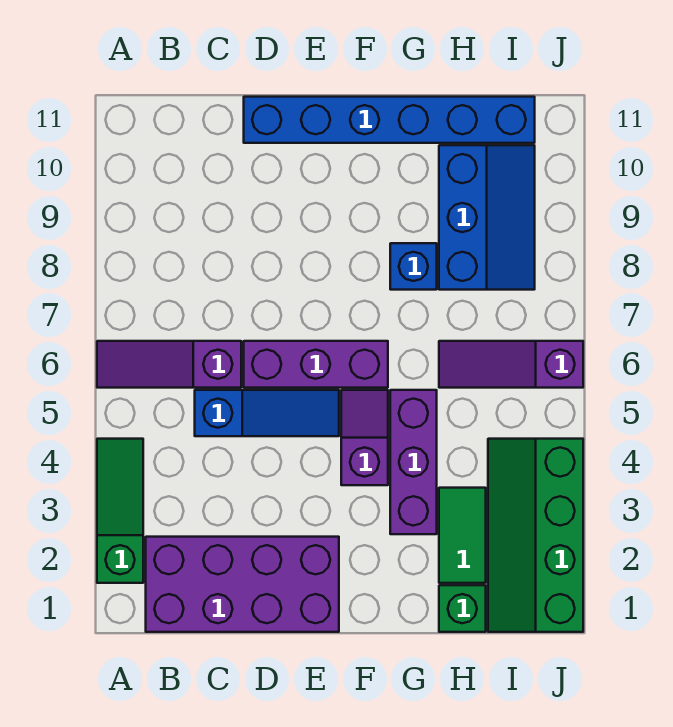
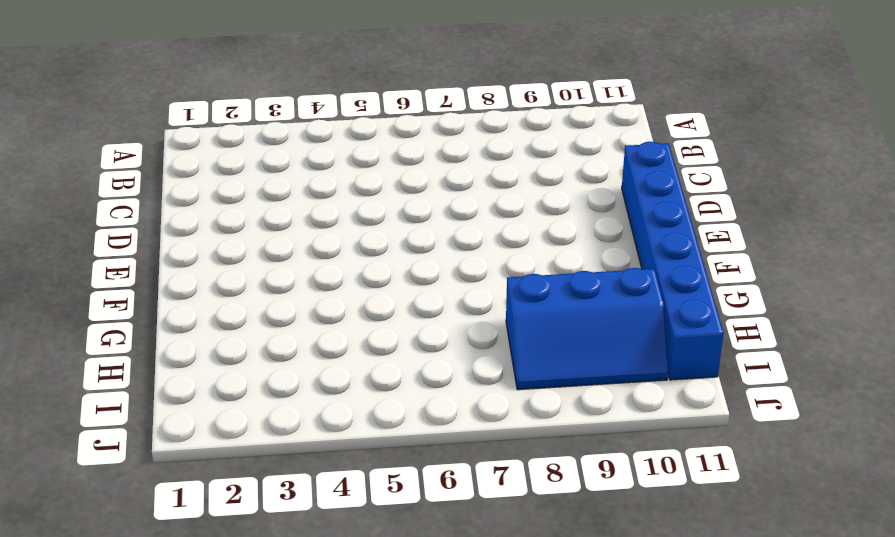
none -> green 1x3 slope [97,439,143,583]
none -> purple 1x3 slope [97,341,241,388]
none -> purple 2x4 brick [146,537,339,632]

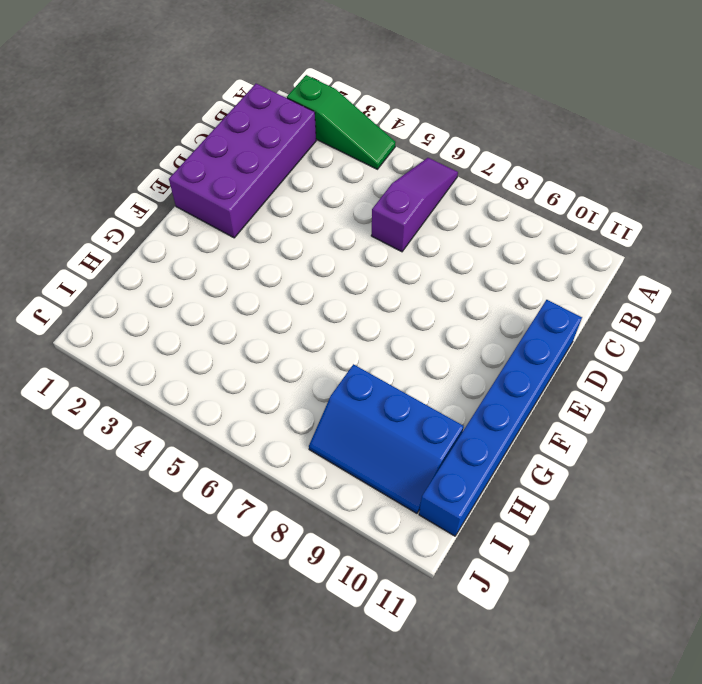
none -> blue 1x3 slope [195,390,339,436]
none -> purple 1x3 brick [244,341,388,388]
none -> purple 1x2 slope [341,390,388,485]

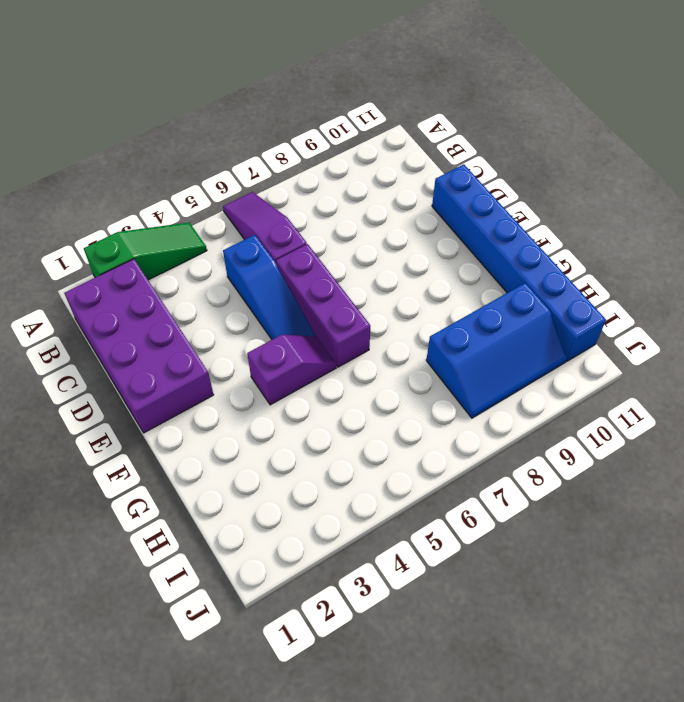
none -> purple 1x3 brick [390,390,437,534]
none -> blue 1x1 brick [390,243,437,290]
none -> green 1x1 brick [439,585,486,632]

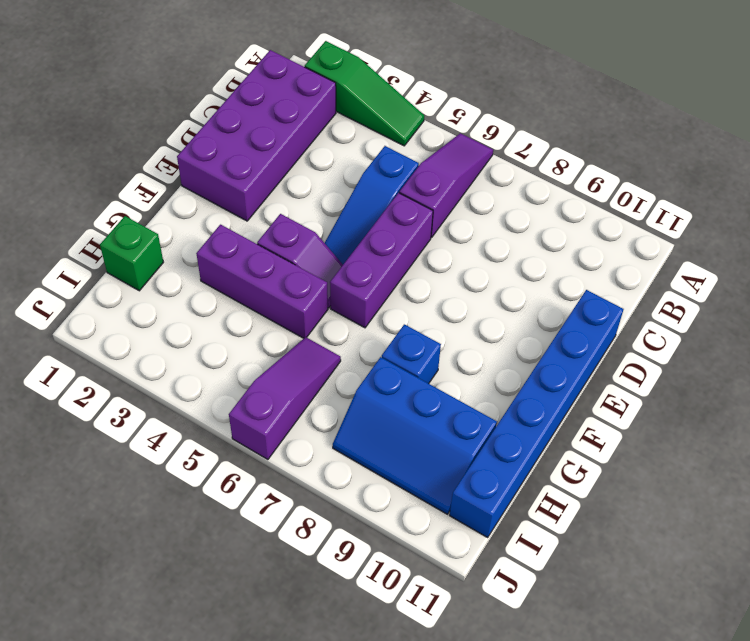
none -> green 1x2 tile [439,488,486,583]
none -> green 2x4 slope [488,439,583,632]

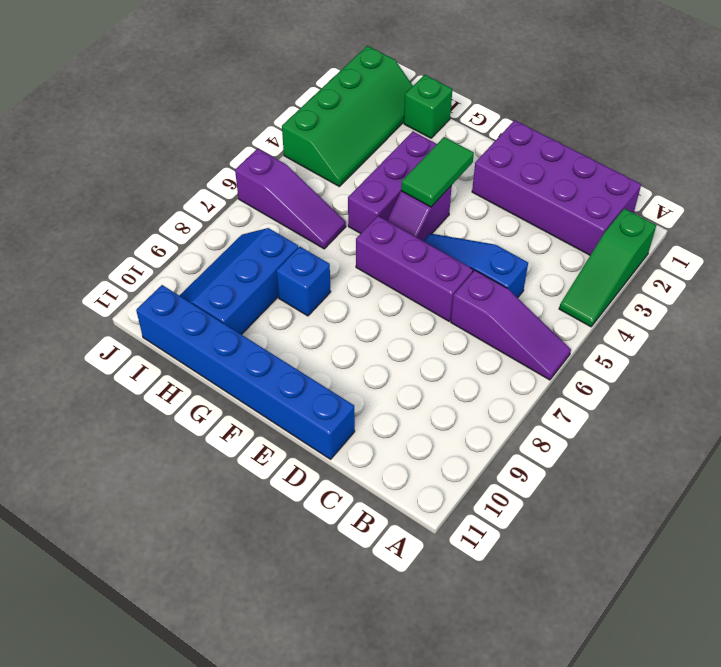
green 1x2 tile [401,137,474,207] -> green 1x2 tile moved to [439,488,486,583]

